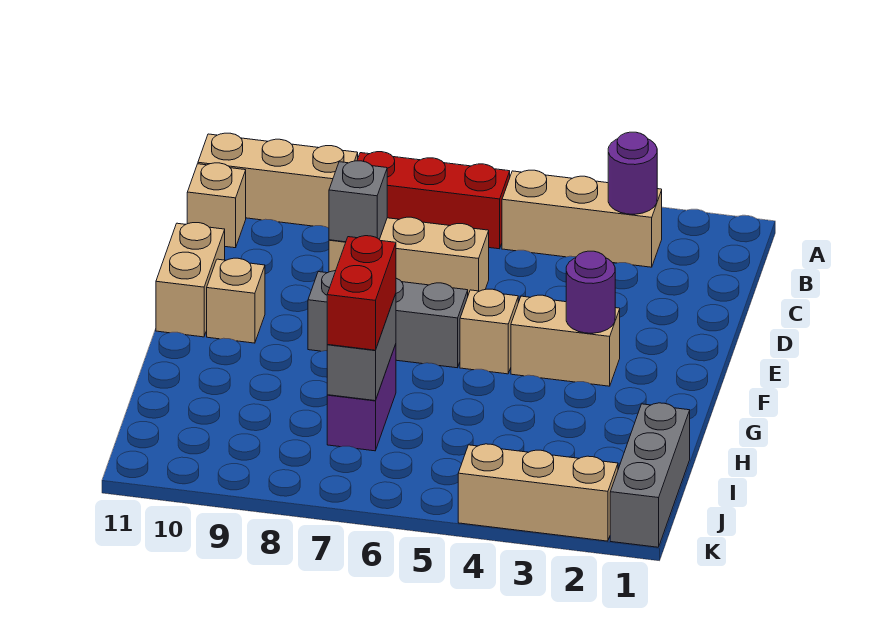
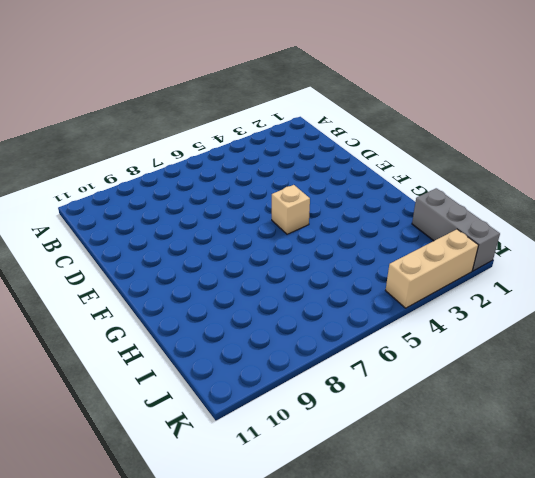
none -> tan 1x3 brick [502,170,662,267]
none -> red 1x3 brick [357,152,510,249]
none -> tan 1x3 brick [198,133,358,228]

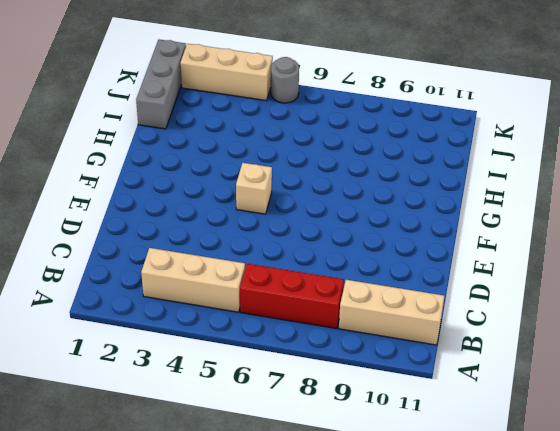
grey 1x1 round brick [271,57,299,103] -> none
none -> tan 1x1 brick [187,163,246,248]
none -> tan 1x3 brick [329,217,489,295]
none -> tan 1x2 brick [156,223,225,337]

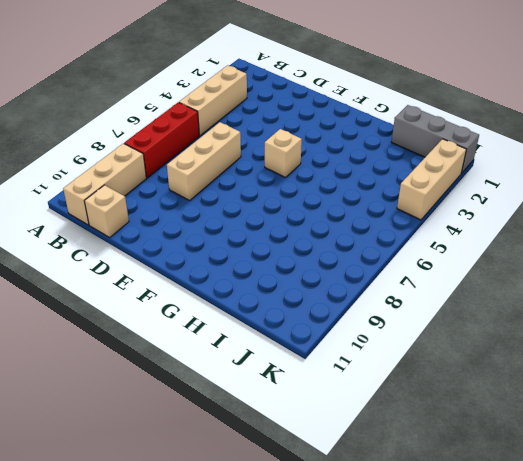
none -> tan 1x2 brick [156,223,225,337]
none -> tan 1x2 brick [511,295,620,386]
none -> grey 1x3 brick [308,271,468,368]

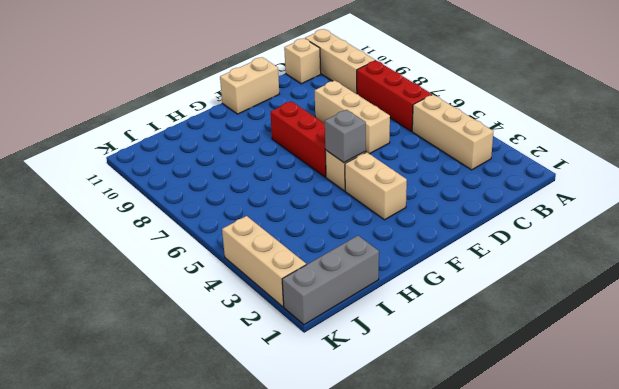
grey 1x1 brick [325,110,366,162] -> grey 1x1 brick moved to [329,161,387,242]
red 1x3 brick [270,101,326,177] -> grey 1x3 brick [308,271,468,368]
none -> tan 1x1 brick [207,258,265,343]
none -> purple 1x2 brick [327,344,396,451]
none -> purple 1x1 round brick [608,132,657,214]

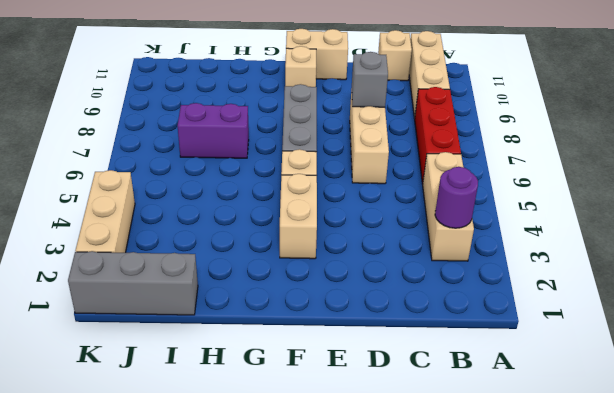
none -> purple 1x1 round brick [566,251,615,333]
none -> grey 1x2 brick [327,294,396,401]
none -> red 1x2 brick [327,236,396,350]

